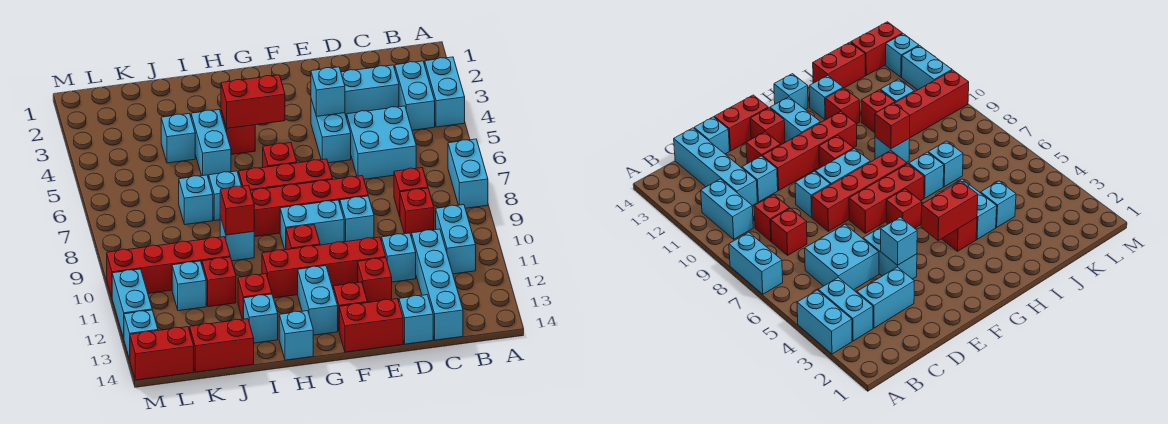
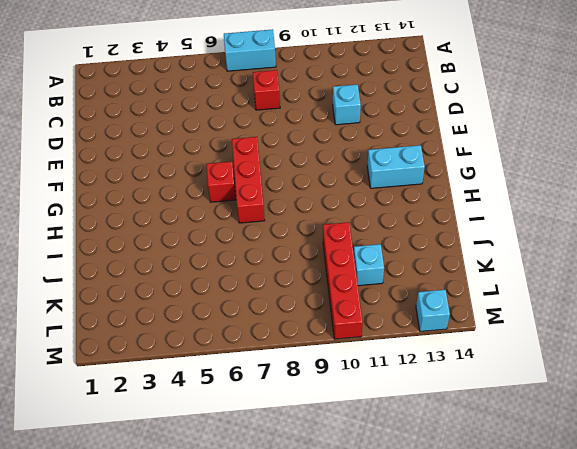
none -> cyan 1x2 brick [425,57,465,127]
none -> cyan 1x2 brick [395,61,435,130]
none -> cyan 1x2 brick [436,205,476,274]
none -> cyan 1x2 brick [341,65,399,118]

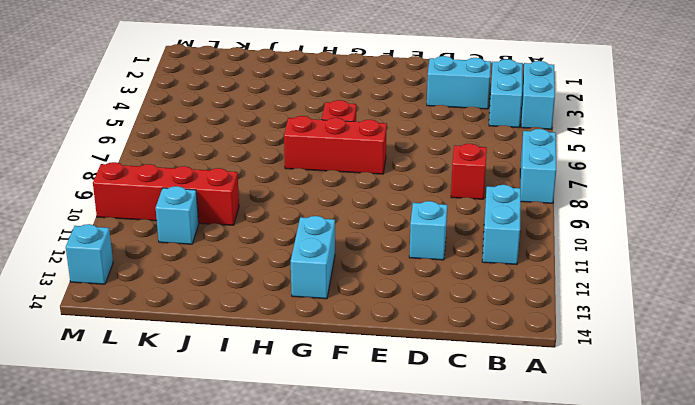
none -> cyan 2x2 brick [347,106,416,179]
none -> red 1x1 brick [400,188,434,237]
none -> cyan 1x4 brick [412,229,463,340]
none -> cyan 1x1 brick [399,295,433,344]

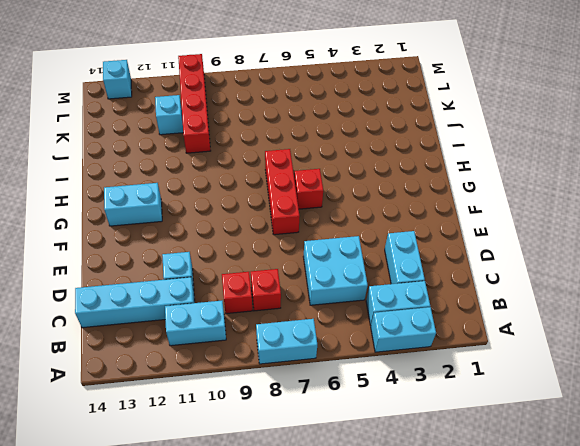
none -> cyan 1x1 brick [399,295,433,344]
none -> cyan 1x2 brick [311,99,351,163]
none -> red 1x4 brick [251,176,368,237]
none -> cyan 1x1 brick [340,196,374,242]

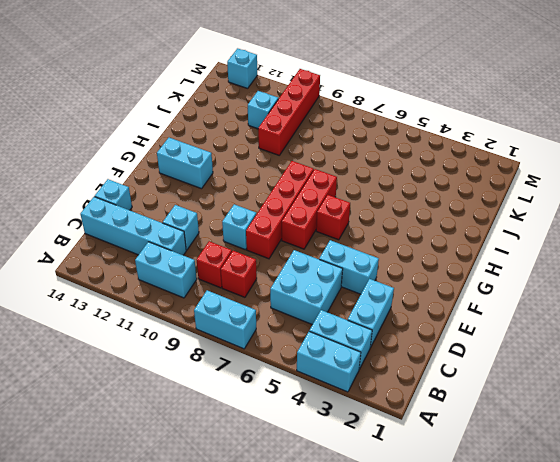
none -> red 1x4 brick [262,237,386,298]
none -> red 1x1 brick [358,258,392,303]
none -> red 1x2 brick [339,299,403,352]
none -> cyan 1x2 brick [280,200,344,250]

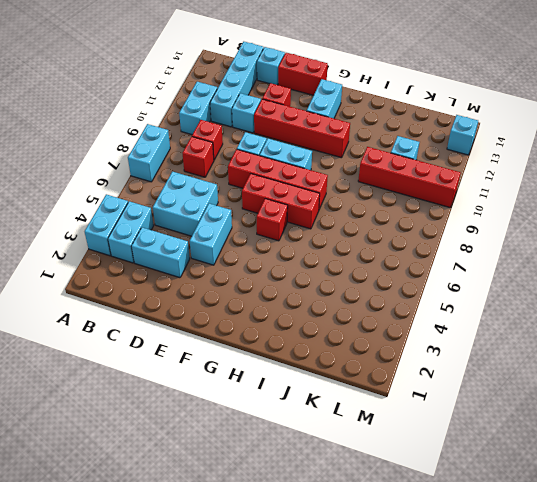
none -> red 1x1 brick [333,282,368,330]
none -> red 1x1 brick [286,225,320,250]
none -> red 1x1 brick [221,110,255,155]
none -> cyan 1x1 brick [279,311,313,360]

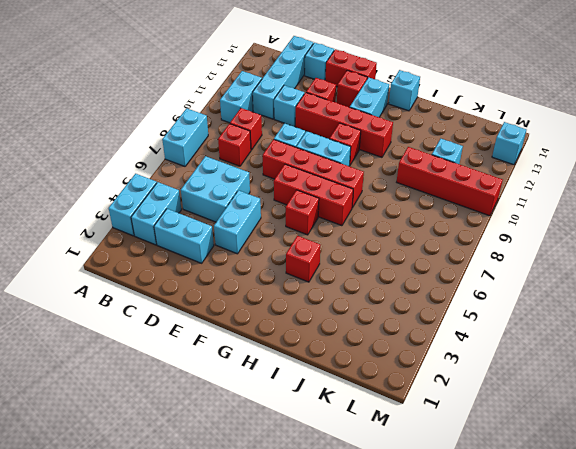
none -> cyan 1x2 brick [191,110,231,179]
none -> cyan 1x1 brick [209,171,241,221]
none -> cyan 1x1 brick [220,217,254,261]
none -> red 1x1 brick [238,274,272,319]

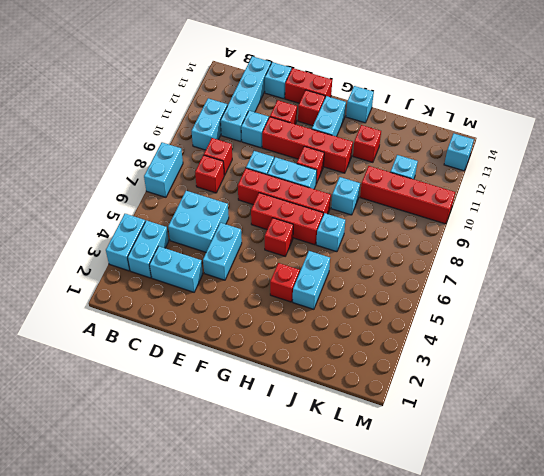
none -> cyan 1x1 brick [244,294,278,343]
none -> cyan 1x1 brick [161,114,195,163]
none -> cyan 1x1 brick [179,175,213,225]
none -> red 1x1 brick [202,257,236,307]

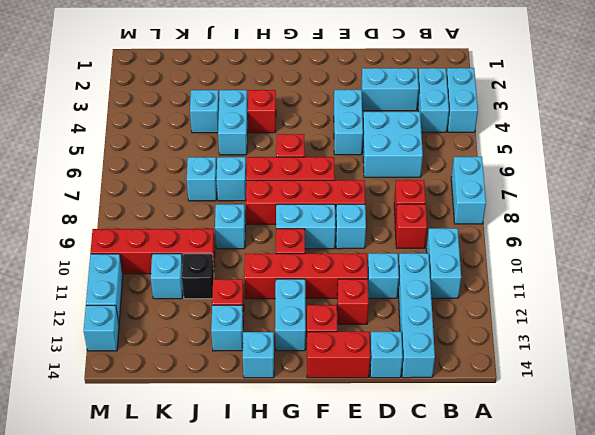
black 1x1 brick [182,254,214,299] -> red 1x1 brick [202,257,236,307]
none -> red 1x2 brick [190,319,254,372]
none -> red 1x2 brick [130,327,194,380]
none -> cyan 1x1 brick [311,67,345,117]
none -> red 1x2 brick [221,75,285,128]

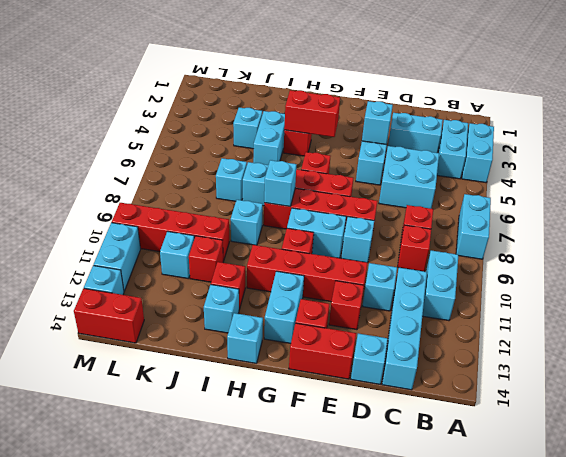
cyan 1x1 brick [264,160,297,207] -> none
none -> red 1x2 brick [190,319,254,372]
none -> red 1x1 brick [220,185,254,235]

